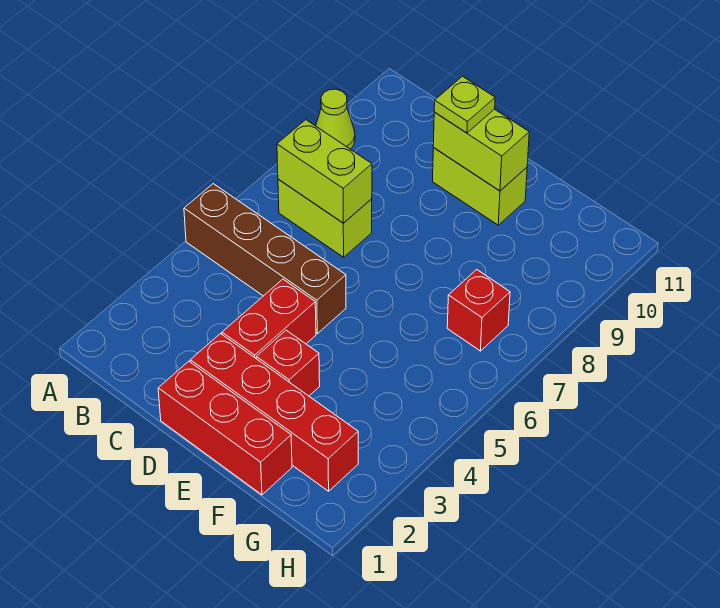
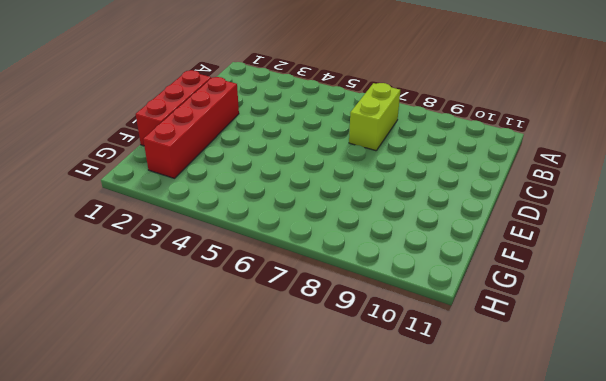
none -> brown 1x4 brick [184,184,346,334]
none -> lime 1x1 cone [316,89,355,149]
none -> red 1x2 brick [222,279,316,358]

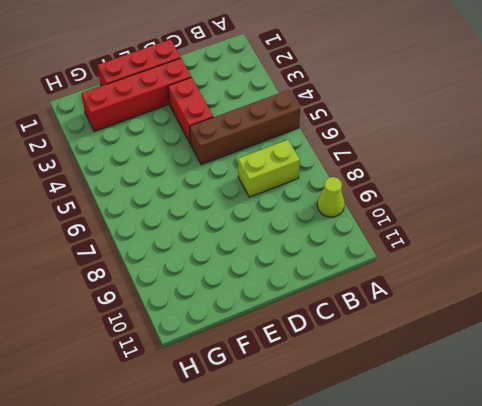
none -> lime 1x2 brick [433,148,527,225]
none -> red 1x1 brick [256,330,320,396]
none -> red 1x1 brick [447,270,510,351]

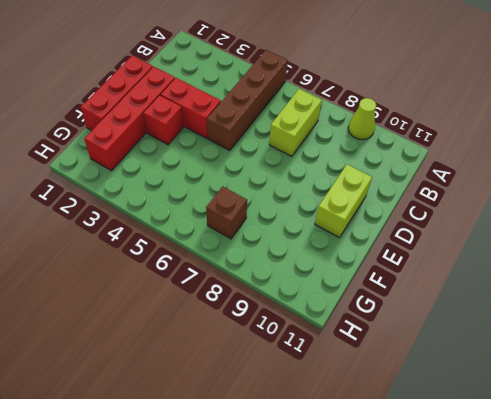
brown 1x1 brick [206,186,247,239] -> red 1x1 brick [447,270,510,351]
none -> lime 1x2 brick [277,120,372,223]
none -> lime 1x2 brick [433,109,529,191]
none -> lime 1x1 plate [434,76,495,133]

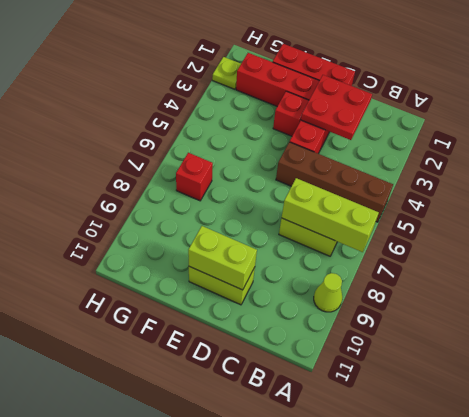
lime 1x3 brick [282,178,379,252] -> lime 1x2 brick [277,120,372,223]
red 2x2 plate [301,75,372,140] -> none
lime 1x1 plate [212,57,241,89] -> lime 1x1 plate moved to [434,76,495,133]

